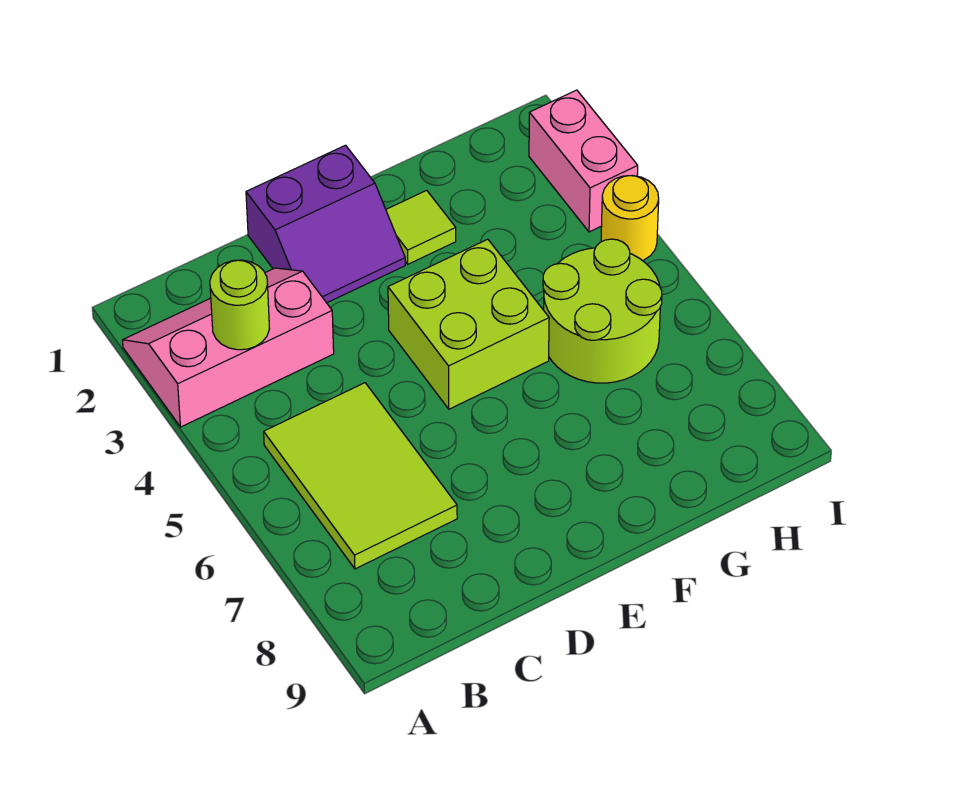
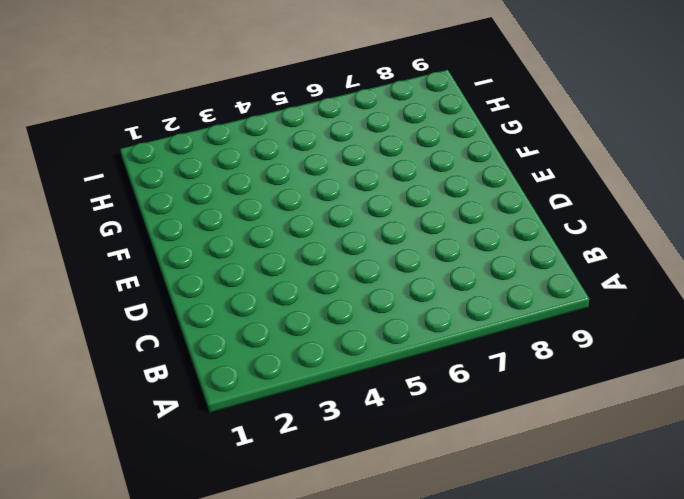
none -> pink 2x3 slope [123,268,334,427]
none -> lime 2x3 tile [264,383,457,569]

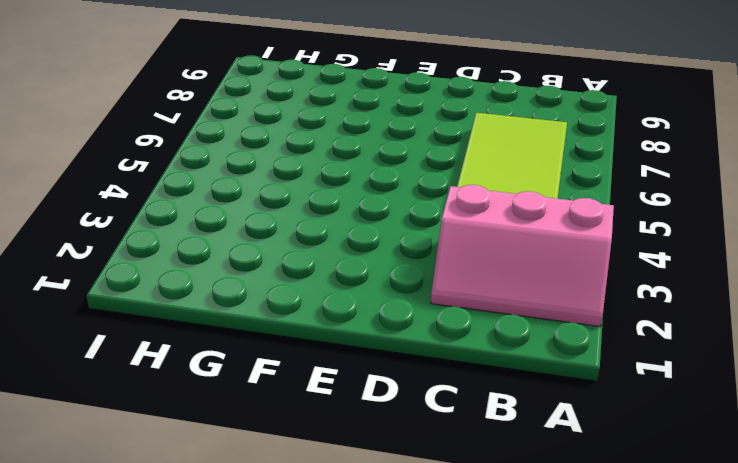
none -> purple 2x2 slope [246,145,405,303]
none -> lime 2x2 brick [388,239,549,409]

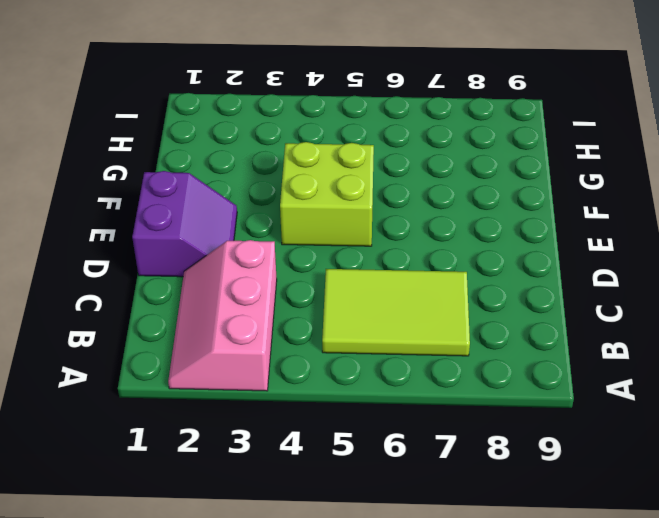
none -> lime 1x1 tile [386,190,456,264]
none -> lime 2x2 round brick [543,239,662,383]

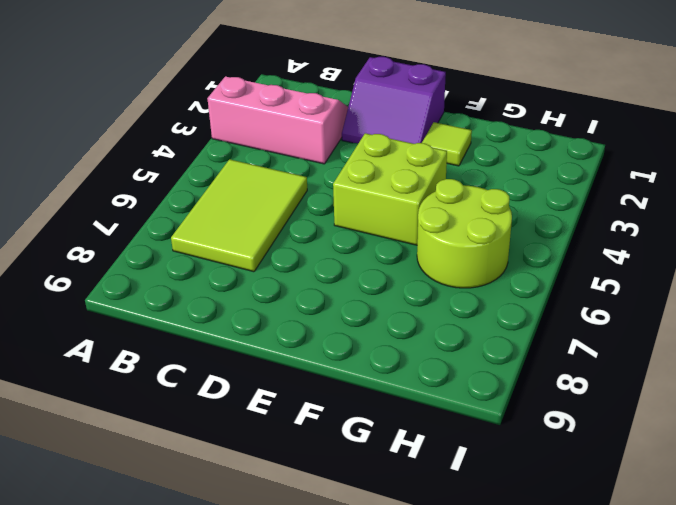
none -> pink 1x2 brick [529,90,638,232]
none -> yellow 1x1 round brick [601,176,659,261]

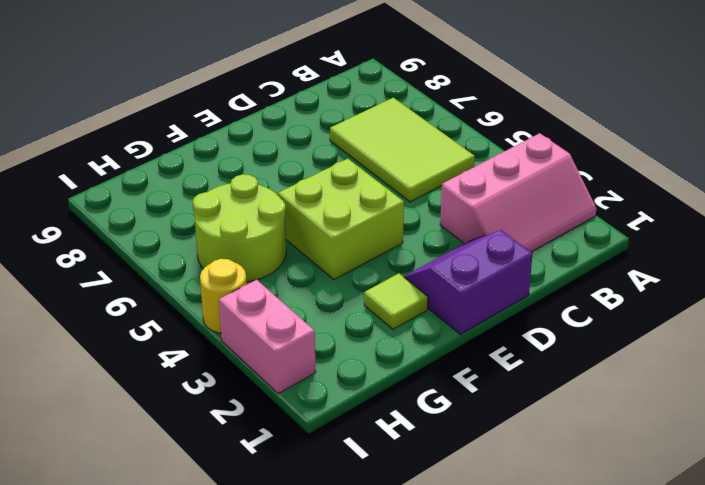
none -> lime 1x1 round brick [210,260,270,350]

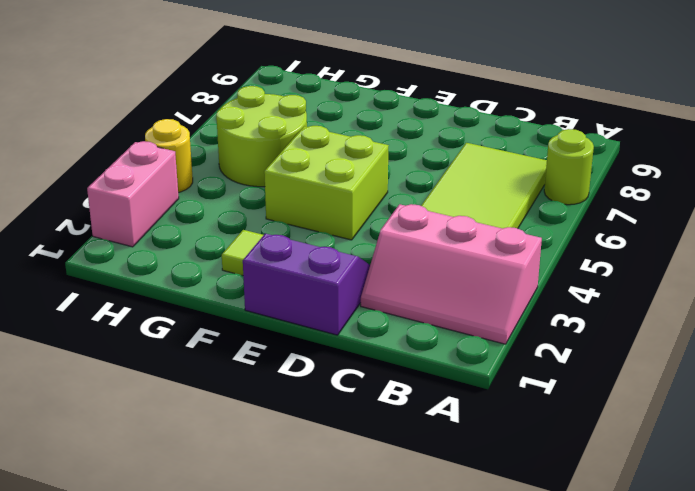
lime 1x1 round brick [544,129,594,205] -> lime 1x1 round brick moved to [210,260,270,350]

